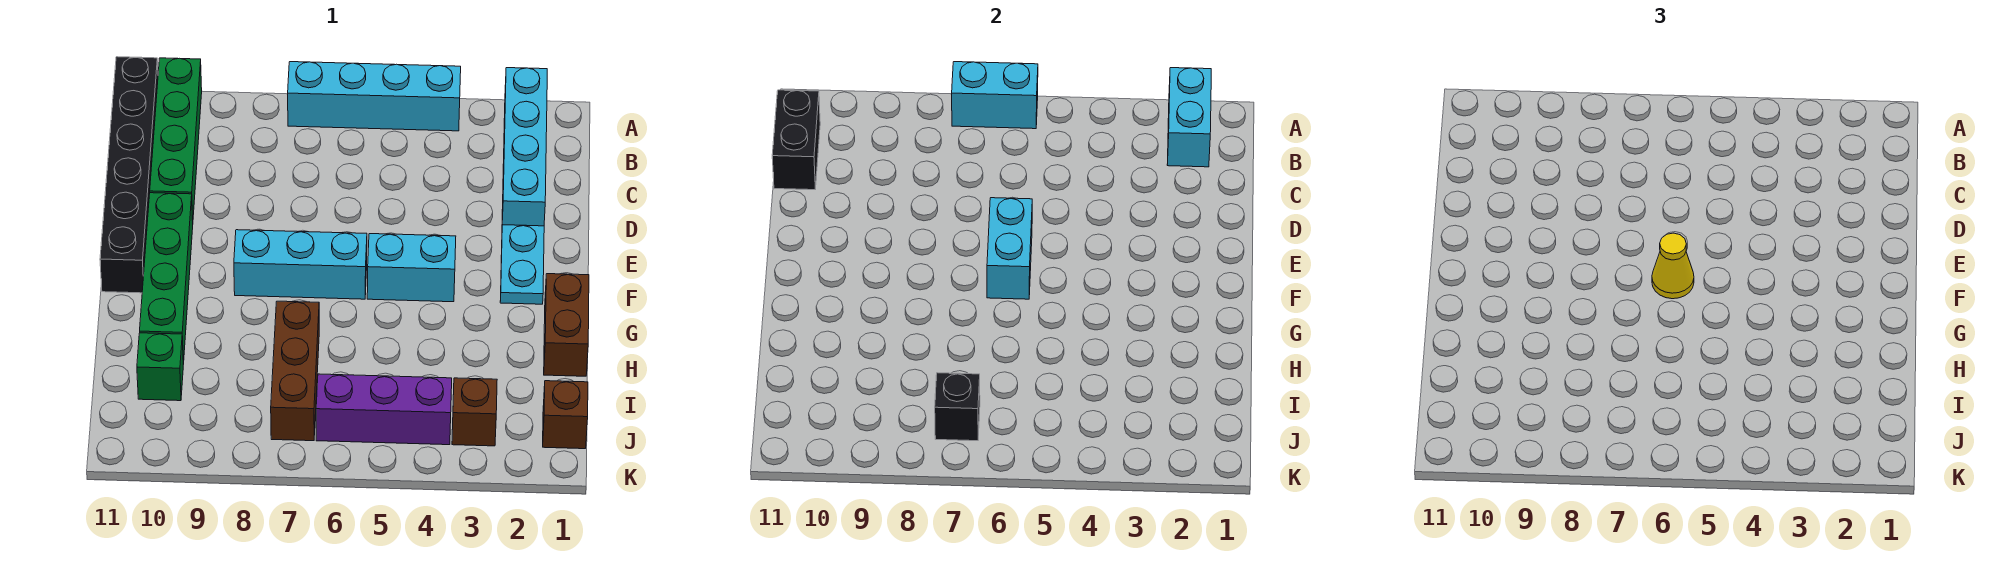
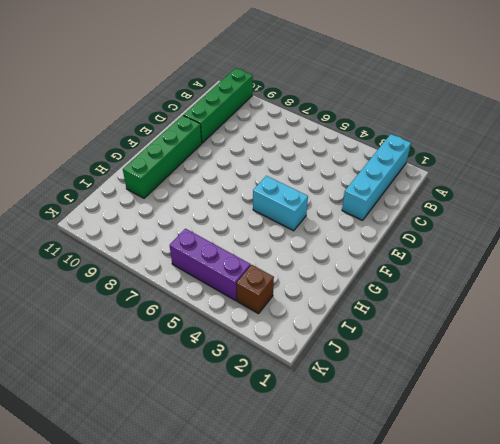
none -> cyan 1x4 brick [288,62,461,131]
none -> black 1x6 brick [100,57,158,293]
none -> cyan 1x2 plate [500,225,544,304]

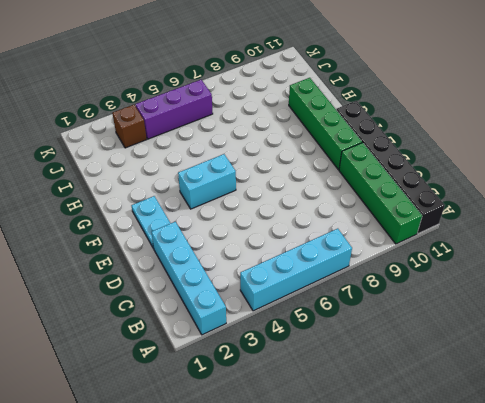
none -> cyan 1x3 brick [234,230,367,299]
none -> brown 1x2 brick [544,274,589,376]
none -> brown 1x3 brick [271,301,319,441]

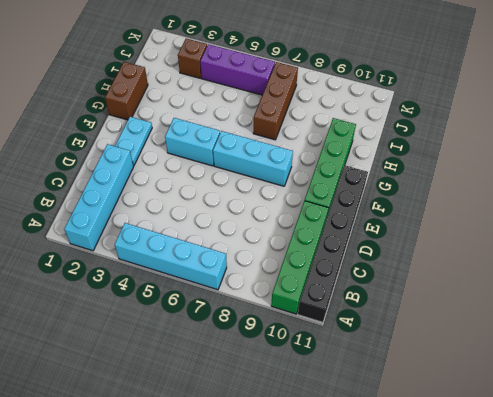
none -> green 1x1 brick [137,333,183,401]
none -> brown 1x1 brick [543,381,588,449]
none -> cyan 1x2 brick [1167,68,1211,167]

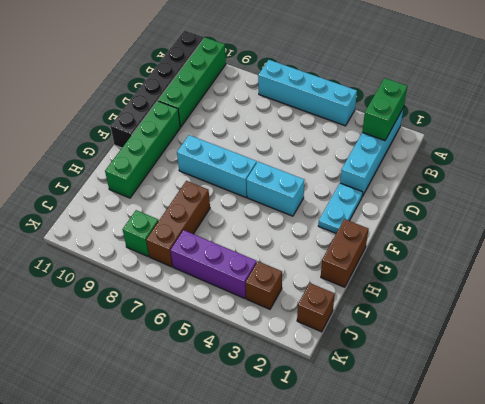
green 1x2 brick [362,78,407,141] -> cyan 1x2 brick [1167,68,1211,167]
green 1x1 brick [123,210,159,256] -> green 1x1 brick moved to [137,333,183,401]
none -> cyan 1x2 brick [952,62,1038,129]
none -> black 1x2 brick [772,90,820,190]
none -> cyan 1x2 brick [987,198,1032,299]

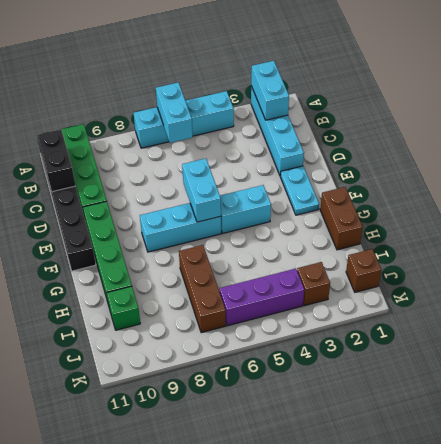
cyan 1x2 brick [156,82,193,143] -> cyan 1x2 brick turned to [952,62,1038,129]
none -> black 1x1 brick [935,373,980,441]
none -> yellow 1x1 cone [1652,233,1694,299]

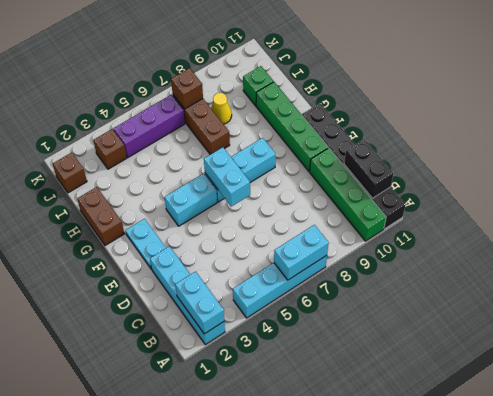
yellow 1x1 cone [211,93,232,124] -> yellow 1x1 cone moved to [1652,233,1694,299]
brown 1x1 brick [171,68,203,109] -> black 1x1 brick [935,373,980,441]

